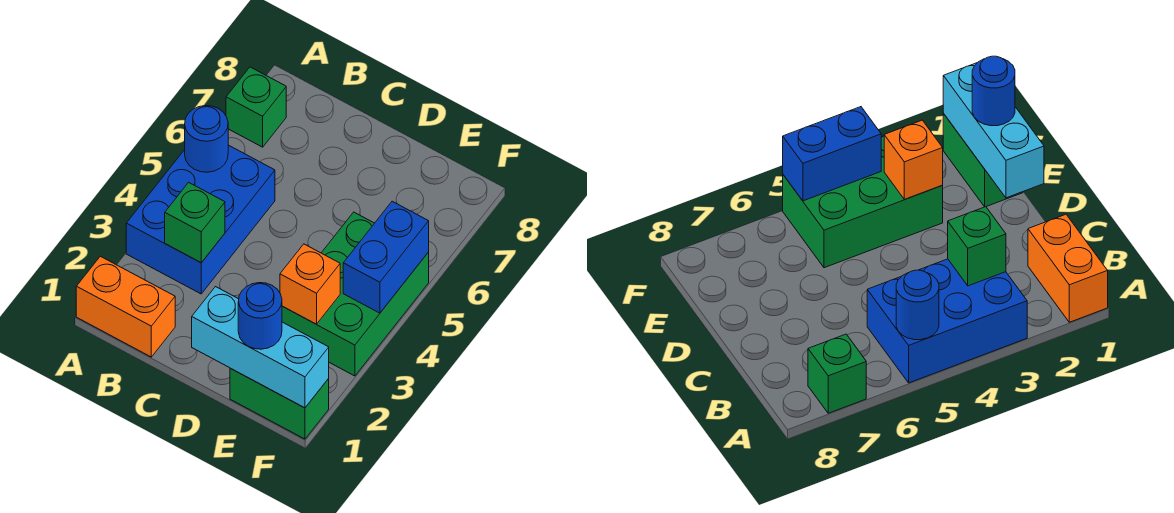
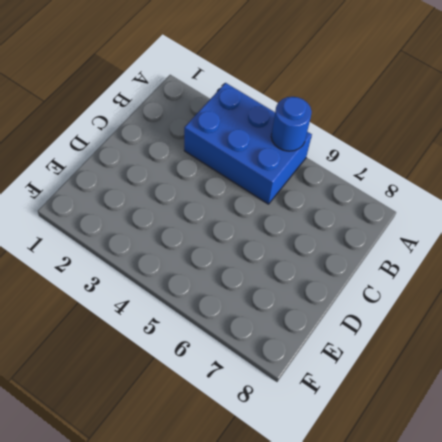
none -> orange 1x2 brick [76,256,175,357]
none -> green 1x1 brick [226,67,286,147]

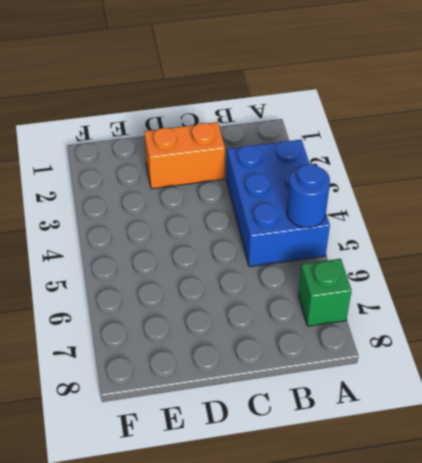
orange 1x2 brick [144,122,225,189] -> orange 1x2 brick moved to [76,256,175,357]
none -> green 1x2 brick [230,368,329,439]
none -> green 2x3 brick [282,212,429,376]

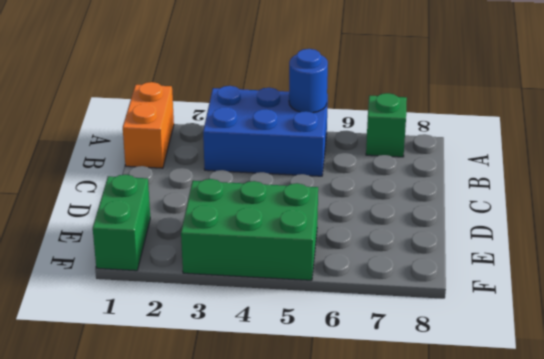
none -> green 1x1 brick [165,182,225,263]
none -> cyan 1x3 brick [192,287,329,408]

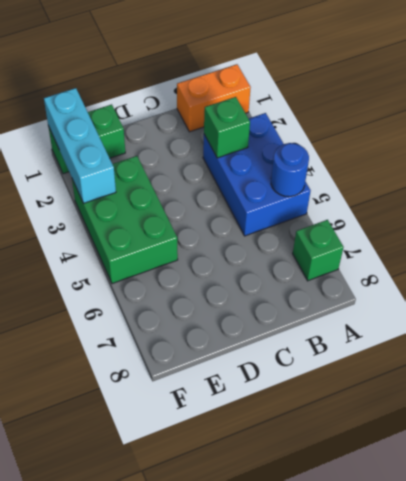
cyan 1x3 brick [44,88,116,203] -> cyan 1x3 brick turned to [192,287,329,408]
none -> orange 1x1 brick [280,244,340,324]
none -> blue 1x2 brick [343,201,429,313]

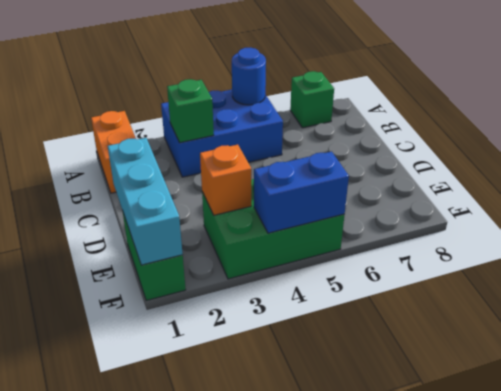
none -> blue 1x1 round brick [238,283,282,349]

